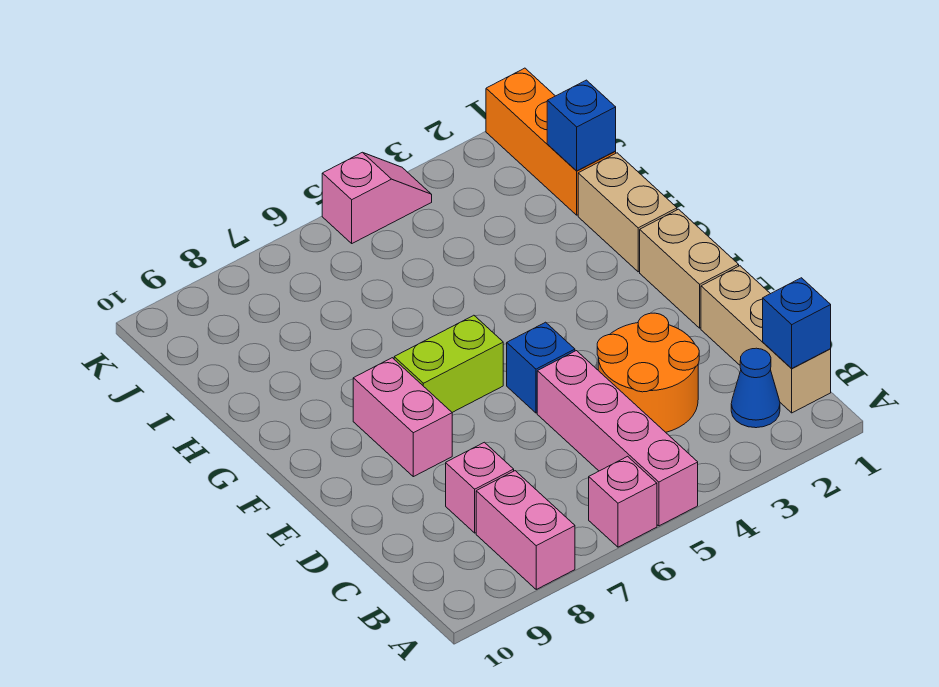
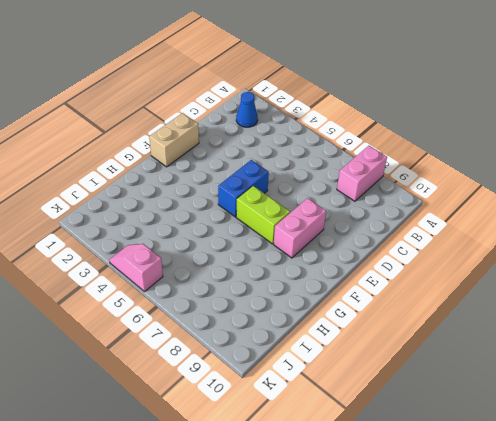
blue 1x2 brick [218,160,269,217] -> blue 1x1 brick [507,322,575,413]
none -> pink 1x4 brick [537,351,698,526]
none -> pink 1x1 brick [589,456,657,547]
none -> tan 1x3 brick [701,266,831,413]

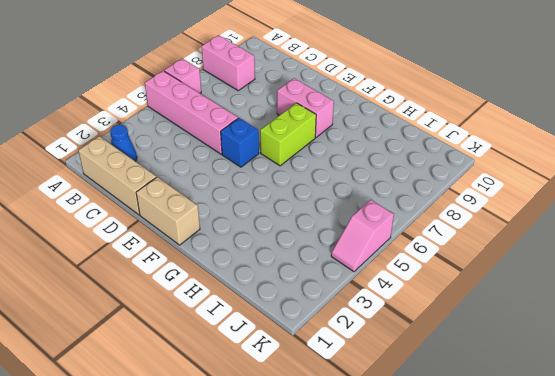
none -> orange 2x2 round brick [597,313,699,432]
none -> pink 1x1 brick [446,442,514,533]
none -> tan 1x2 brick [578,153,677,272]

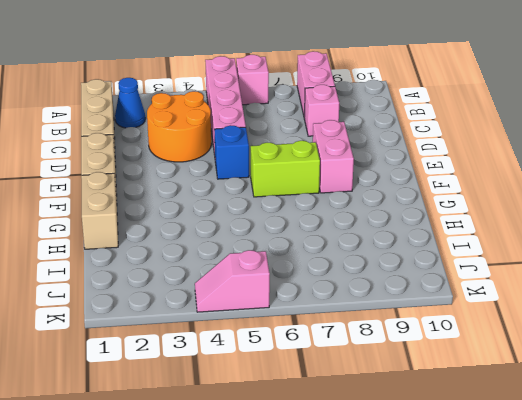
none -> orange 1x3 brick [486,68,616,215]
none -> blue 1x1 brick [763,278,831,368]
none -> blue 1x1 brick [547,80,616,171]

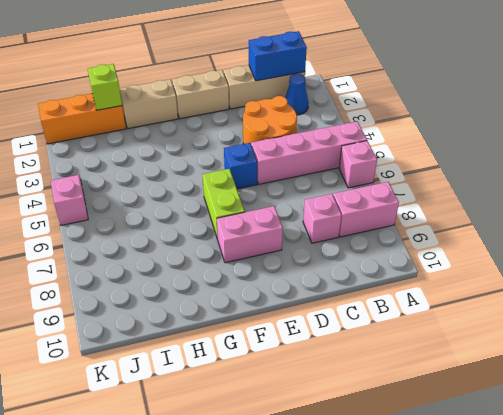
blue 1x2 brick [249,31,307,81] -> blue 1x1 brick [763,278,831,368]
lime 1x1 brick [88,64,122,110] -> blue 1x1 brick [547,80,616,171]

